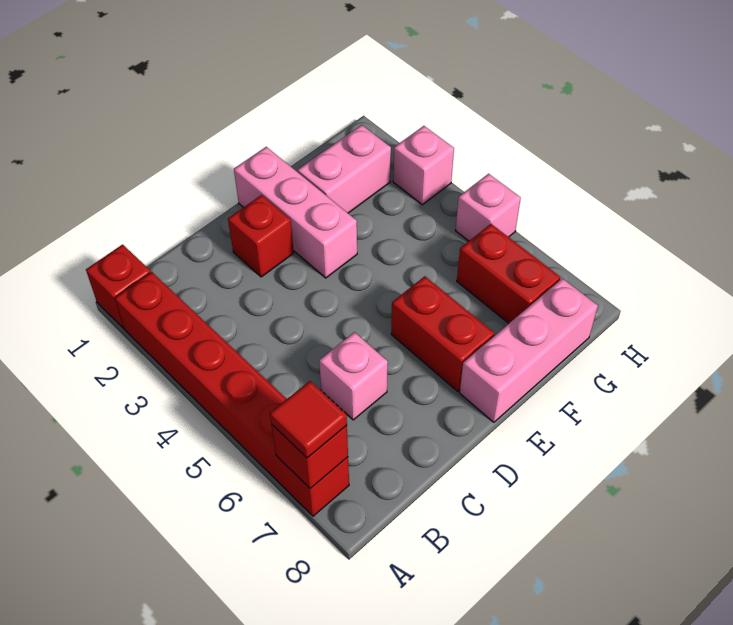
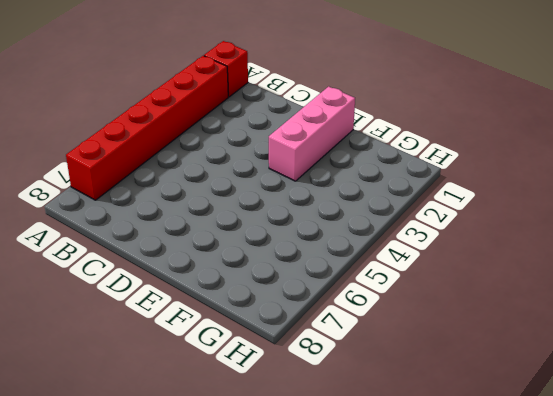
none -> pink 1x1 brick [319,332,388,420]
none -> red 1x1 brick [228,195,294,277]
none -> red 1x2 brick [391,276,494,392]

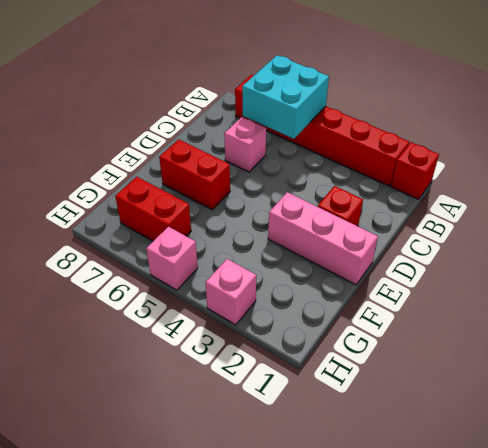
cyan 2x2 brick [242,55,329,139] -> none
none -> pink 1x3 brick [460,278,598,422]
none -> pink 1x2 brick [298,125,391,213]
none -> red 1x1 brick [271,424,348,488]

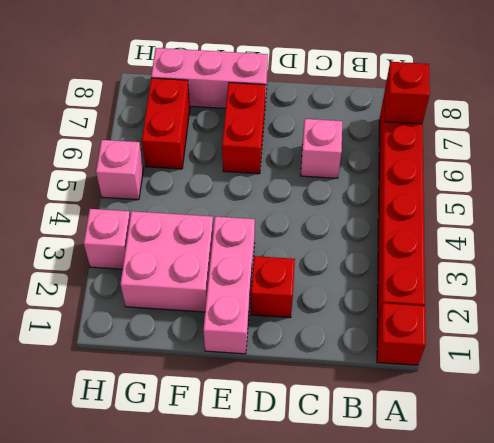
pink 2x2 brick [120,211,214,312] -> pink 1x2 brick [298,125,391,213]
none -> red 1x1 tile [270,381,347,458]

